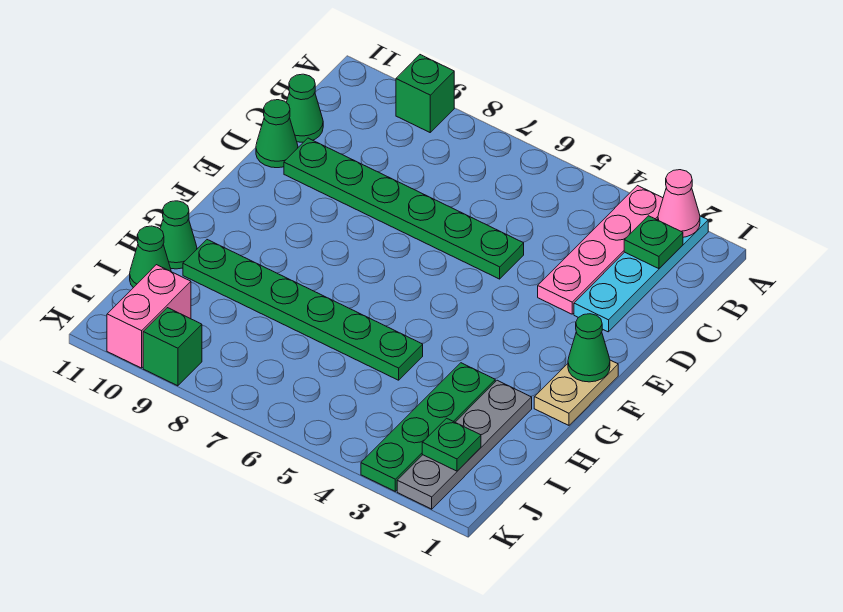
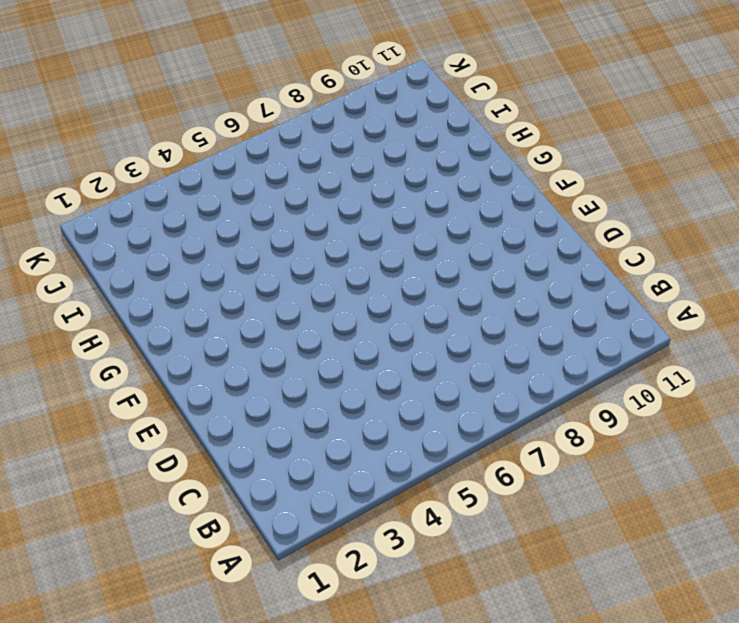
none -> cyan 1x4 plate [574,216,708,332]
none -> pink 1x4 plate [538,186,663,314]
none -> green 1x1 brick [396,55,454,132]

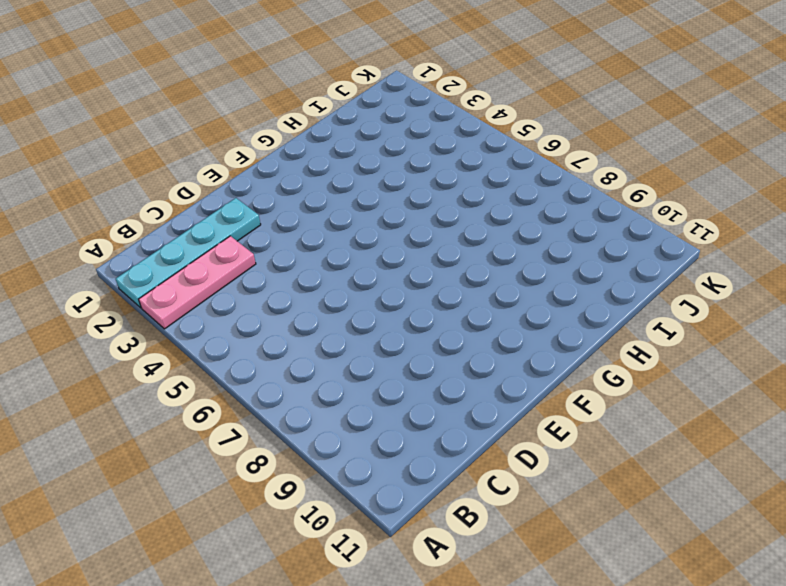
pink 1x3 plate [139,236,256,329] -> pink 1x4 plate [538,186,663,314]
none -> green 1x1 brick [396,55,454,132]
none -> green 1x1 cone [286,74,323,142]
none -> green 1x6 plate [284,138,524,279]

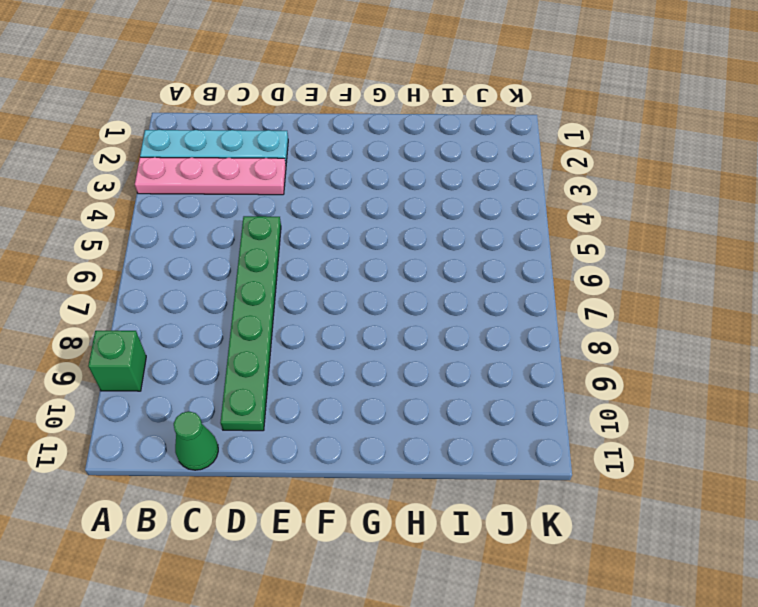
none -> green 1x1 cone [256,100,298,168]
none -> tan 1x2 plate [534,360,618,425]
none -> grey 1x4 plate [397,380,532,509]

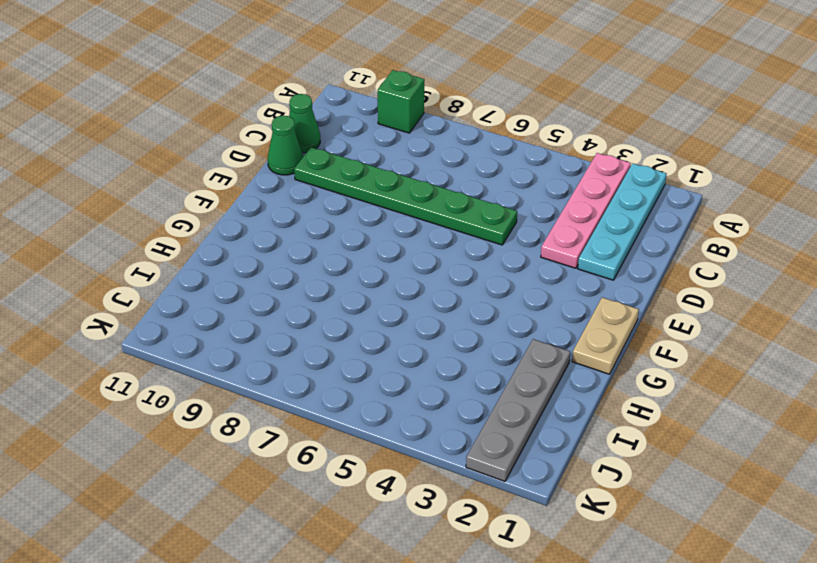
none -> green 1x4 plate [361,363,495,491]
none -> green 1x6 plate [183,240,423,380]
none -> green 1x1 cone [160,201,197,269]

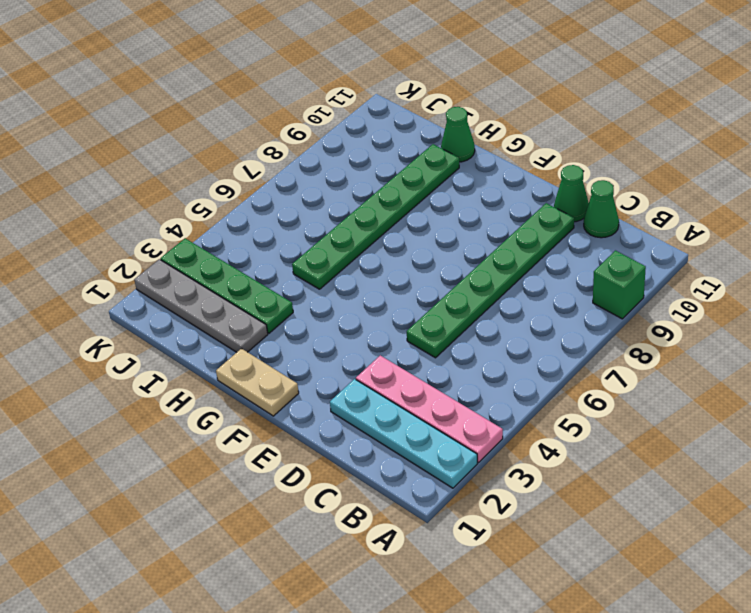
none -> green 1x1 cone [130,226,171,288]
none -> pink 1x2 brick [107,265,191,368]
none -> green 1x1 brick [143,308,202,386]

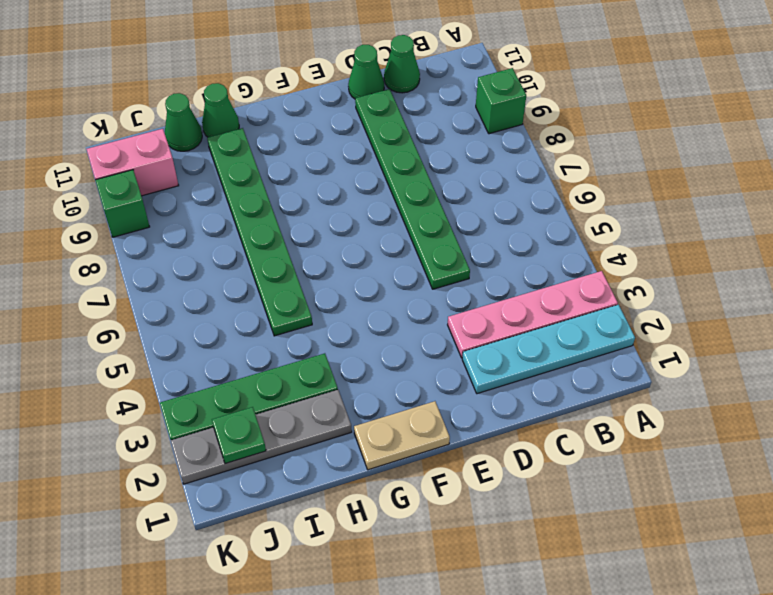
none -> pink 1x1 cone [658,170,700,237]
none -> green 1x1 plate [624,216,683,269]
none -> green 1x1 cone [568,314,610,382]

